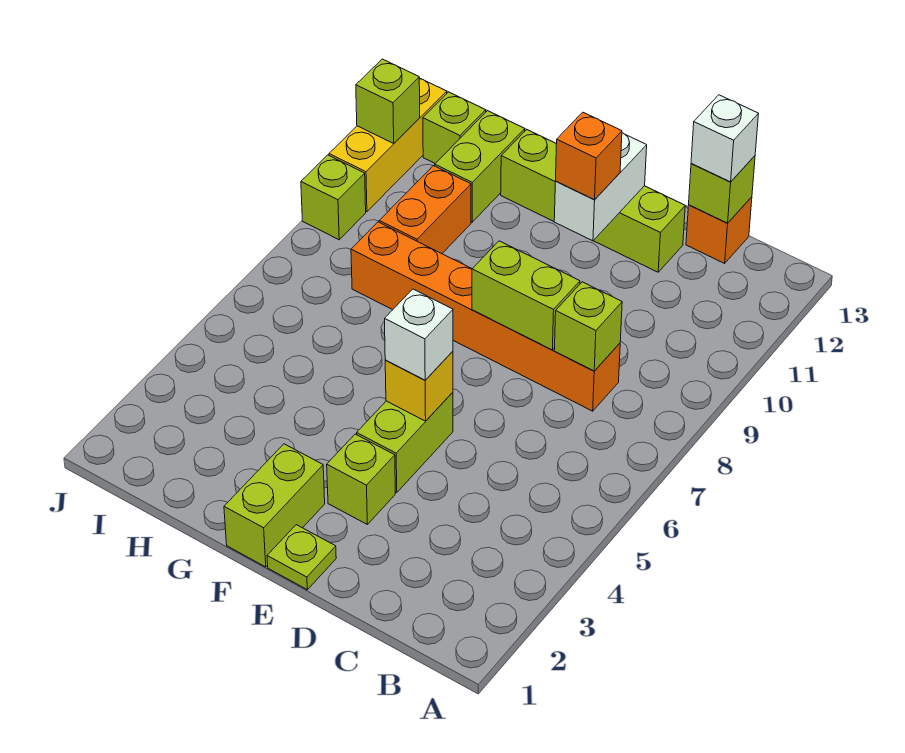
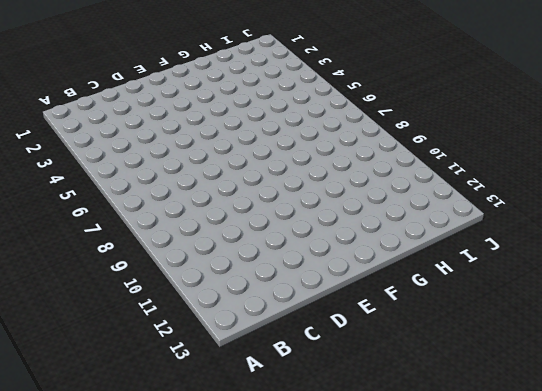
none -> orange 1x6 brick [351,222,620,411]
none -> orange 1x1 brick [686,197,752,263]
none -> lime 1x4 brick [501,130,685,272]

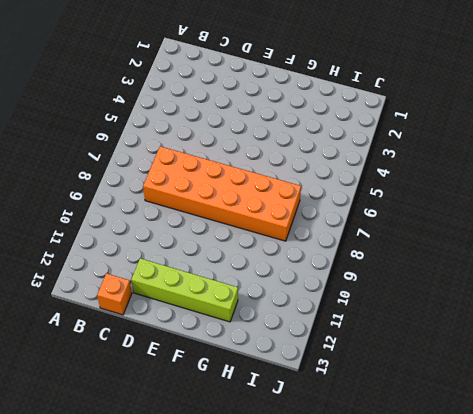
orange 2x6 brick [143,146,301,241] -> orange 1x6 brick [351,222,620,411]
none -> lime 1x1 plate [267,525,336,590]
none -> lime 1x1 brick [327,434,395,524]
none -> lime 1x2 brick [357,392,453,493]

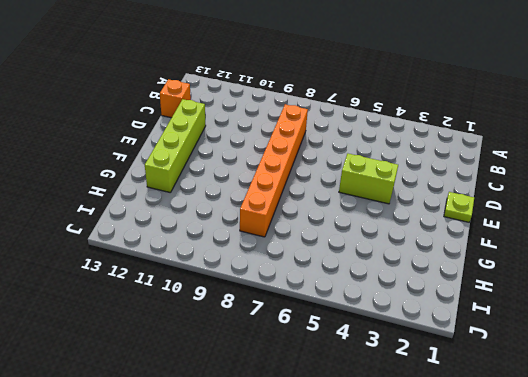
none -> lime 1x1 brick [327,434,395,524]
none -> lime 1x2 brick [224,444,325,567]
none -> orange 1x2 brick [379,166,471,254]

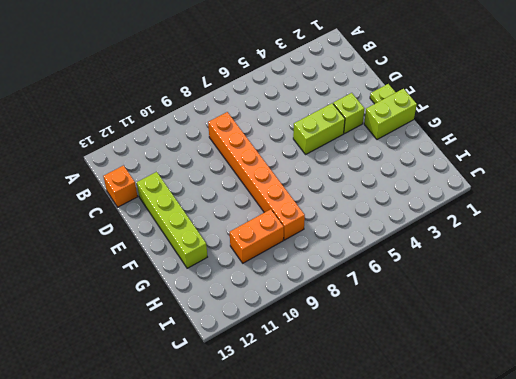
none -> lime 1x2 brick [435,111,525,222]
none -> lime 1x1 brick [423,92,486,163]
none -> lime 1x1 brick [301,155,366,240]

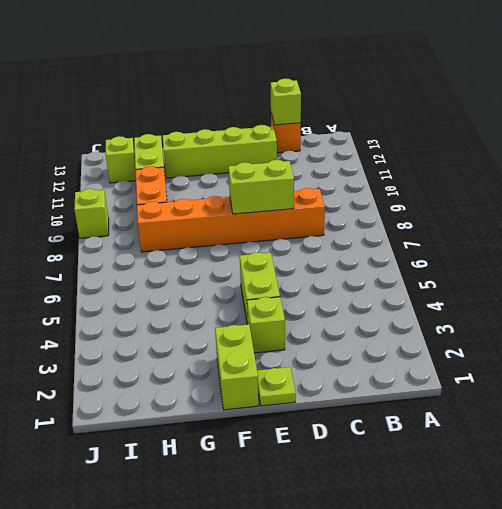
none -> yellow 1x3 brick [329,78,447,212]
none -> lime 1x1 brick [554,282,622,371]
none -> yellow 1x1 brick [385,351,453,421]

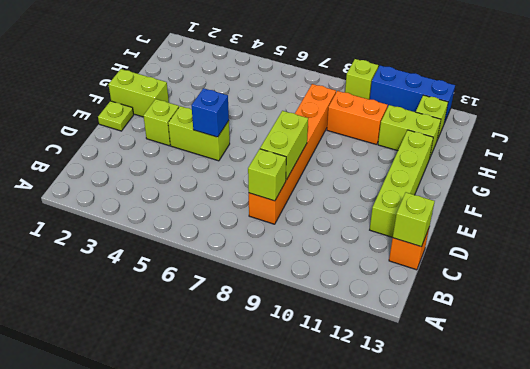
blue 1x1 brick [191,88,229,137] -> yellow 1x1 brick [385,351,453,421]
blue 1x3 brick [370,66,455,123] -> yellow 1x3 brick [329,78,447,212]
none -> white 1x2 brick [554,133,647,241]
none -> lime 1x1 brick [356,59,420,143]
none -> white 1x1 brick [691,95,758,182]

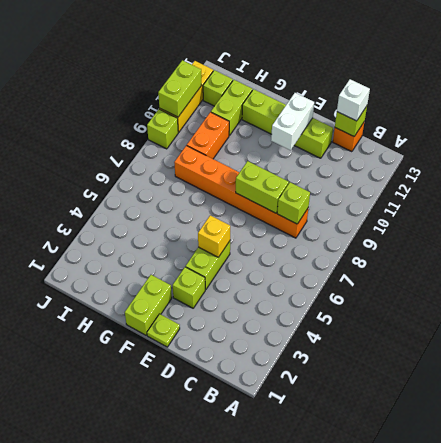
lime 1x2 brick [158,60,201,117] -> lime 1x1 brick [356,59,420,143]
none -> white 1x1 brick [385,289,453,380]
none -> orange 1x1 brick [556,112,622,200]

